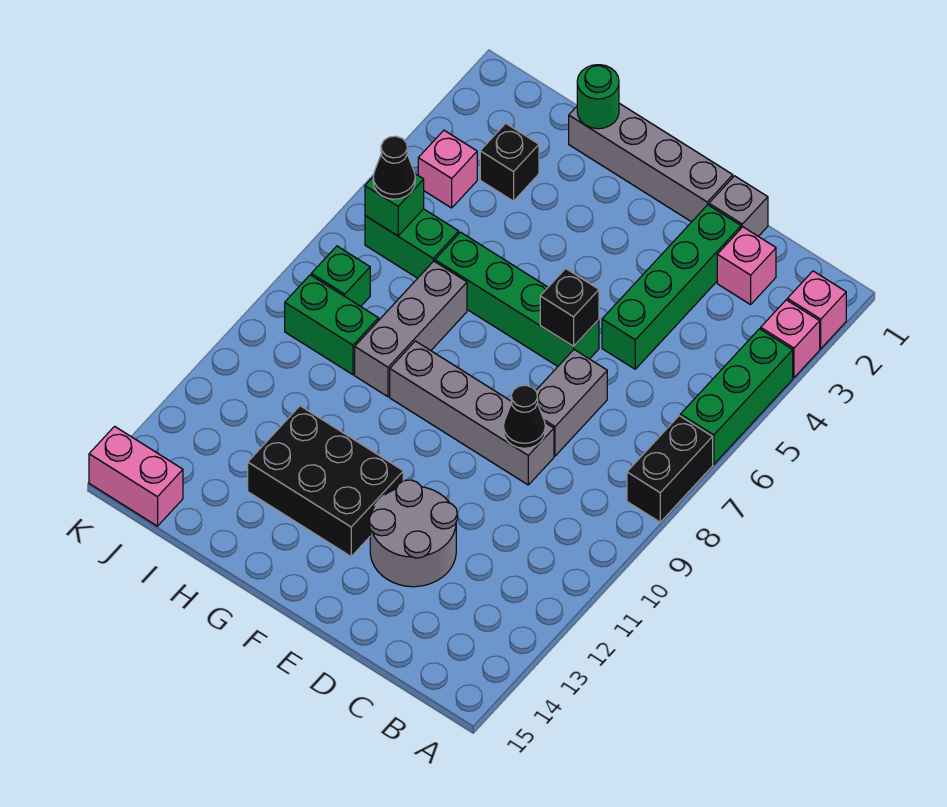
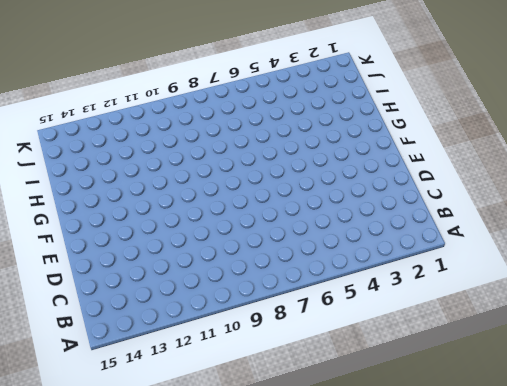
none -> pink 1x1 brick [787,271,846,349]
none -> pink 1x1 brick [761,300,820,378]
none -> green 1x3 brick [680,329,793,464]

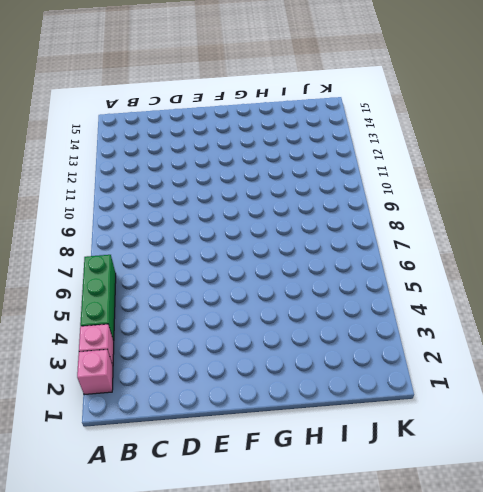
none -> black 1x2 brick [627,416,713,522]
none -> pink 1x1 brick [717,227,776,305]
none -> grey 1x1 brick [709,176,768,236]

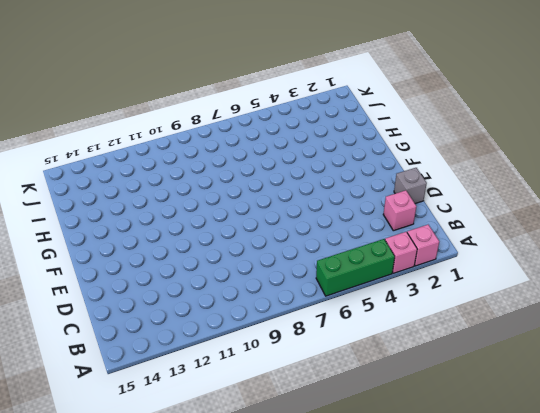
none -> black 1x2 brick [627,416,713,522]
none -> green 1x4 brick [602,205,741,369]
none -> grey 1x2 brick [536,350,607,456]

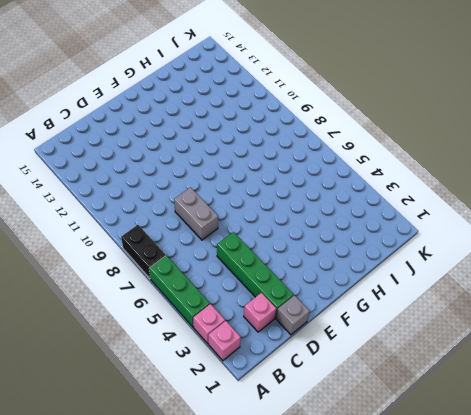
none -> grey 1x4 brick [390,341,554,485]
none -> grey 2x2 round brick [369,480,457,587]
none -> grey 1x4 brick [569,103,733,222]

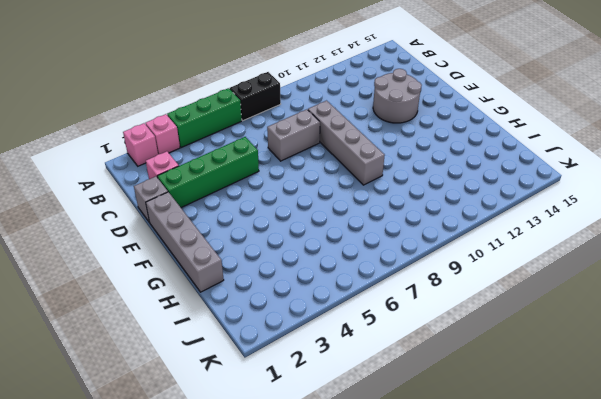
none -> green 1x4 brick [435,232,599,366]
none -> black 2x3 brick [248,406,403,556]
none -> grey 1x3 brick [355,261,467,397]

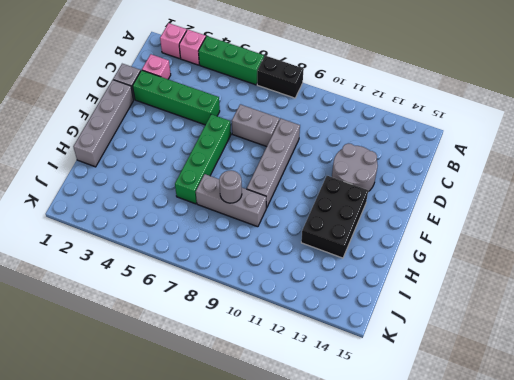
grey 1x1 round brick [219,170,242,203] -> none
none -> black 1x1 brick [480,123,539,201]
none -> green 1x2 brick [365,209,459,278]
none -> green 1x2 brick [285,275,379,375]

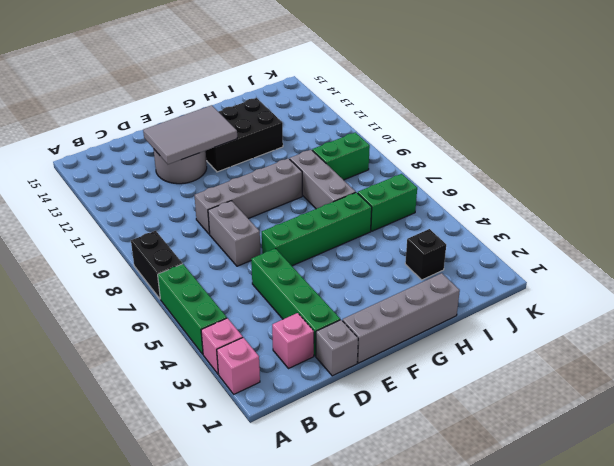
grey 2x3 tile [143,105,237,164] -> none
none -> pink 1x1 brick [418,130,477,208]
none -> green 1x1 brick [311,246,370,306]
none -> pink 1x2 brick [89,426,183,526]

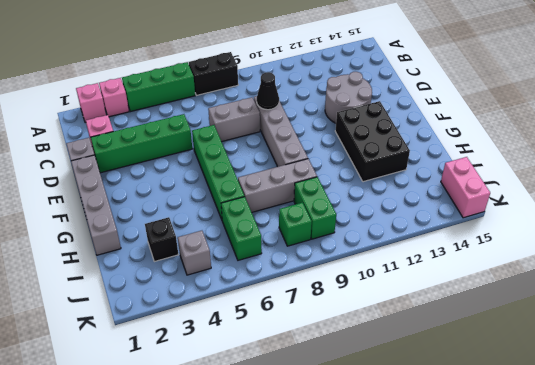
grey 1x1 brick [178,231,211,275] -> pink 1x1 brick [418,130,477,208]
none -> black 1x1 brick [540,269,599,346]
none -> green 1x1 round brick [577,65,619,129]
none -> green 1x1 brick [365,174,424,236]

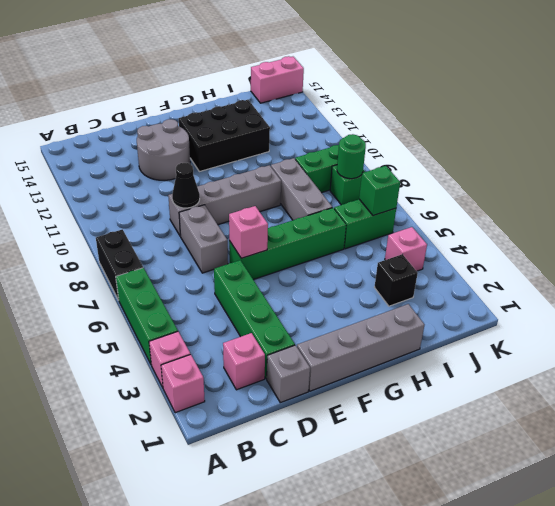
pink 1x1 brick [229,206,268,258] -> black 1x1 brick [540,269,599,346]
green 1x1 round brick [337,134,366,179] -> green 1x1 round brick moved to [577,65,619,129]
none -> black 1x1 cone [373,136,415,199]

